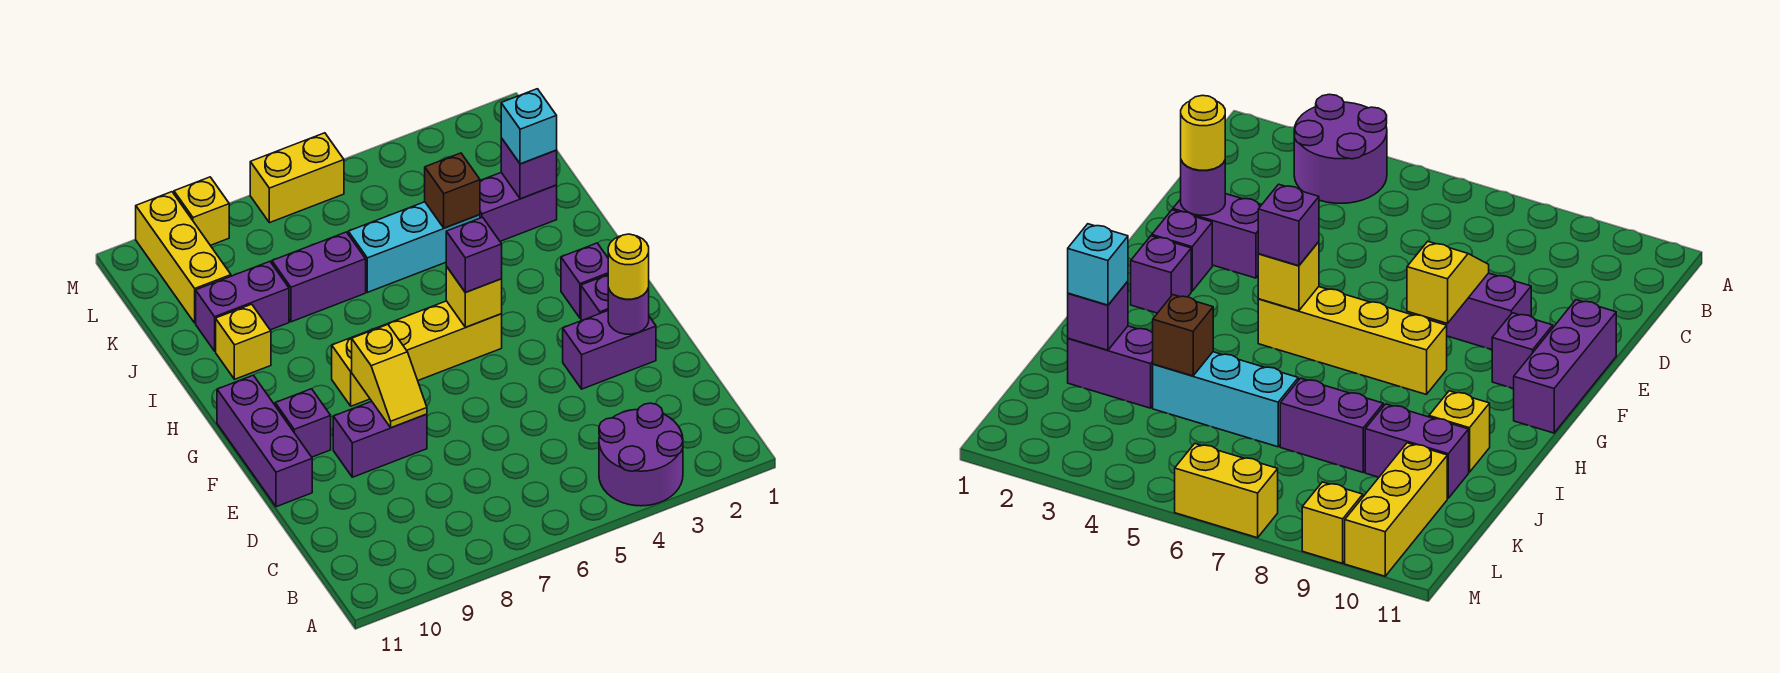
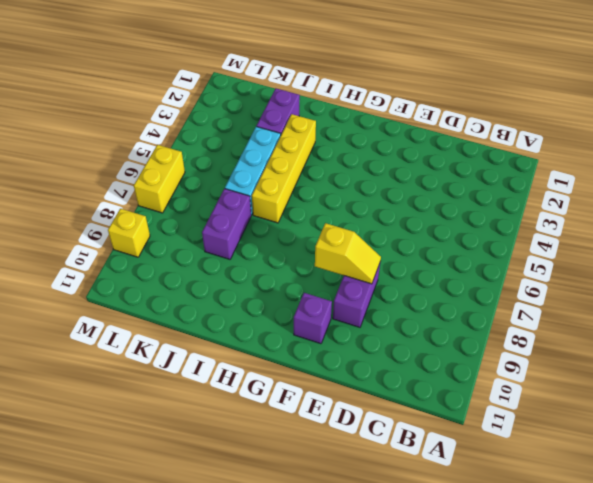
yellow 1x4 brick [252,114,316,223] -> yellow 1x4 brick moved to [332,301,502,406]
none -> purple 2x2 round brick [599,403,683,506]
none -> purple 1x2 brick [563,311,656,389]
none -> purple 1x3 brick [217,375,312,507]

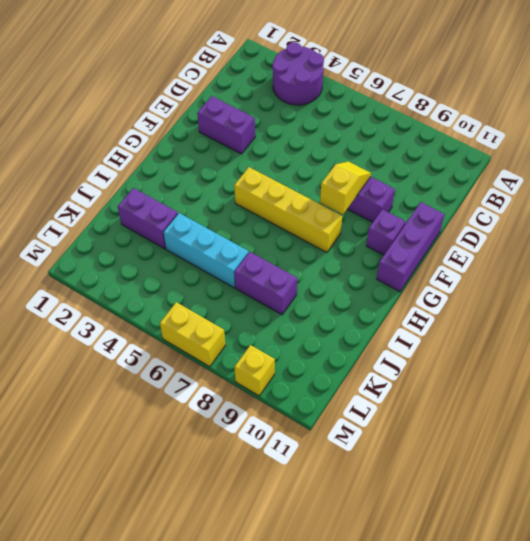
none -> purple 1x1 brick [581,275,608,321]
none -> purple 1x1 brick [561,243,608,318]
none -> yellow 1x1 brick [216,304,271,379]

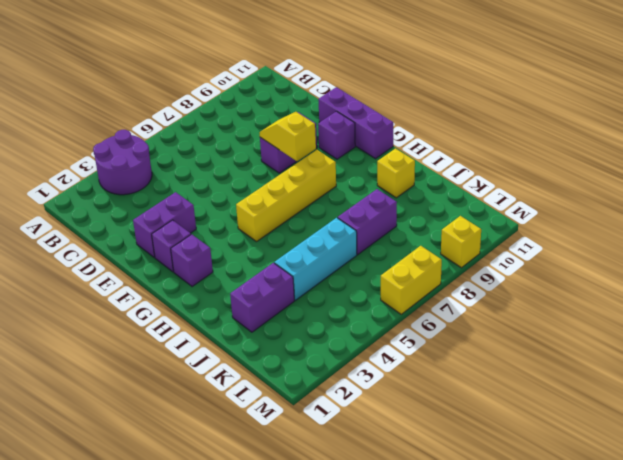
none -> purple 1x2 brick [196,262,289,351]
none -> yellow 1x3 brick [136,192,231,323]
none -> purple 1x1 round brick [608,288,649,334]

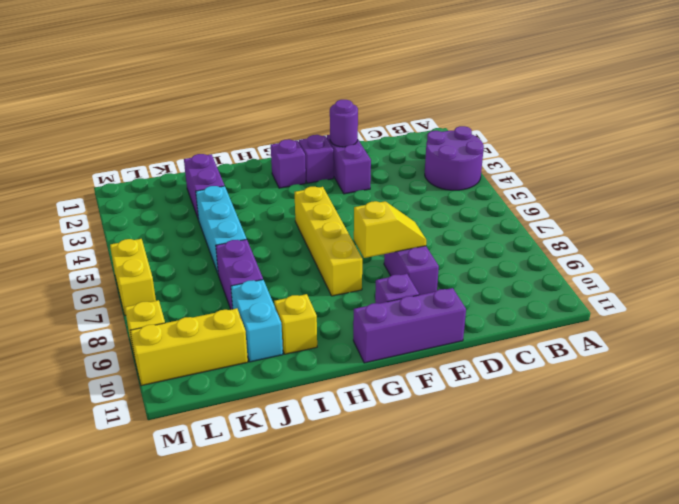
cyan 1x2 brick [231,280,283,362] -> purple 1x2 brick [196,262,289,351]
none -> yellow 1x1 brick [446,266,502,327]
none -> purple 1x1 brick [501,138,557,199]
none -> brown 1x1 brick [425,153,480,228]

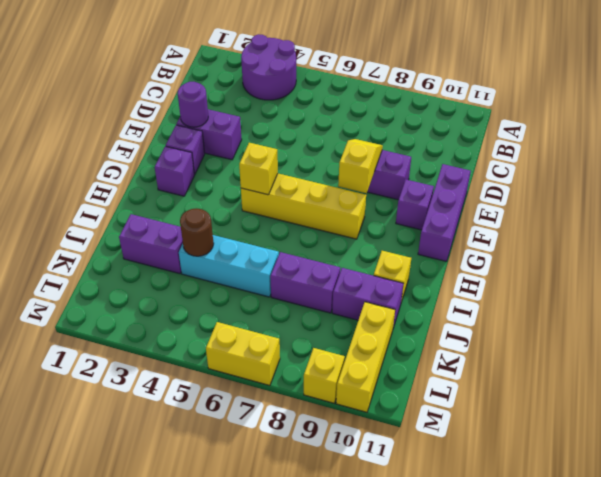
brown 1x1 round brick [180,208,214,256] -> brown 1x1 brick [425,153,480,228]
none -> purple 1x1 brick [501,138,557,199]
none -> yellow 1x1 round brick [608,234,649,299]
none -> purple 1x1 brick [446,217,502,292]

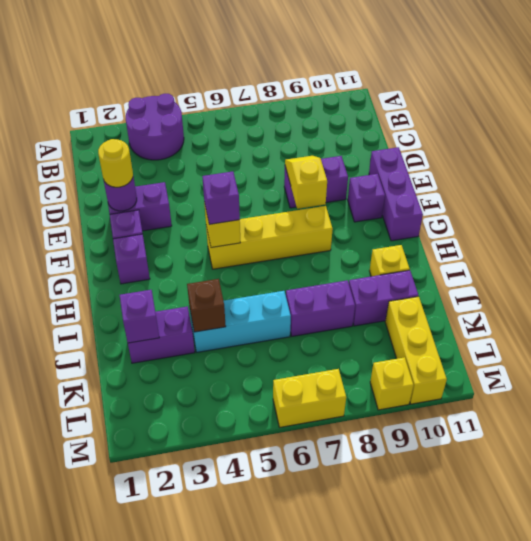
none -> cyan 1x1 brick [501,89,557,164]

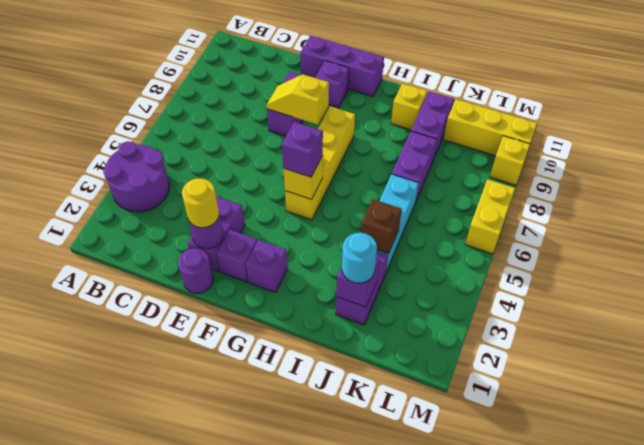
purple 1x1 round brick [178,248,213,293] -> none
cyan 1x1 round brick [342,233,377,283] -> cyan 1x1 brick [501,89,557,164]

